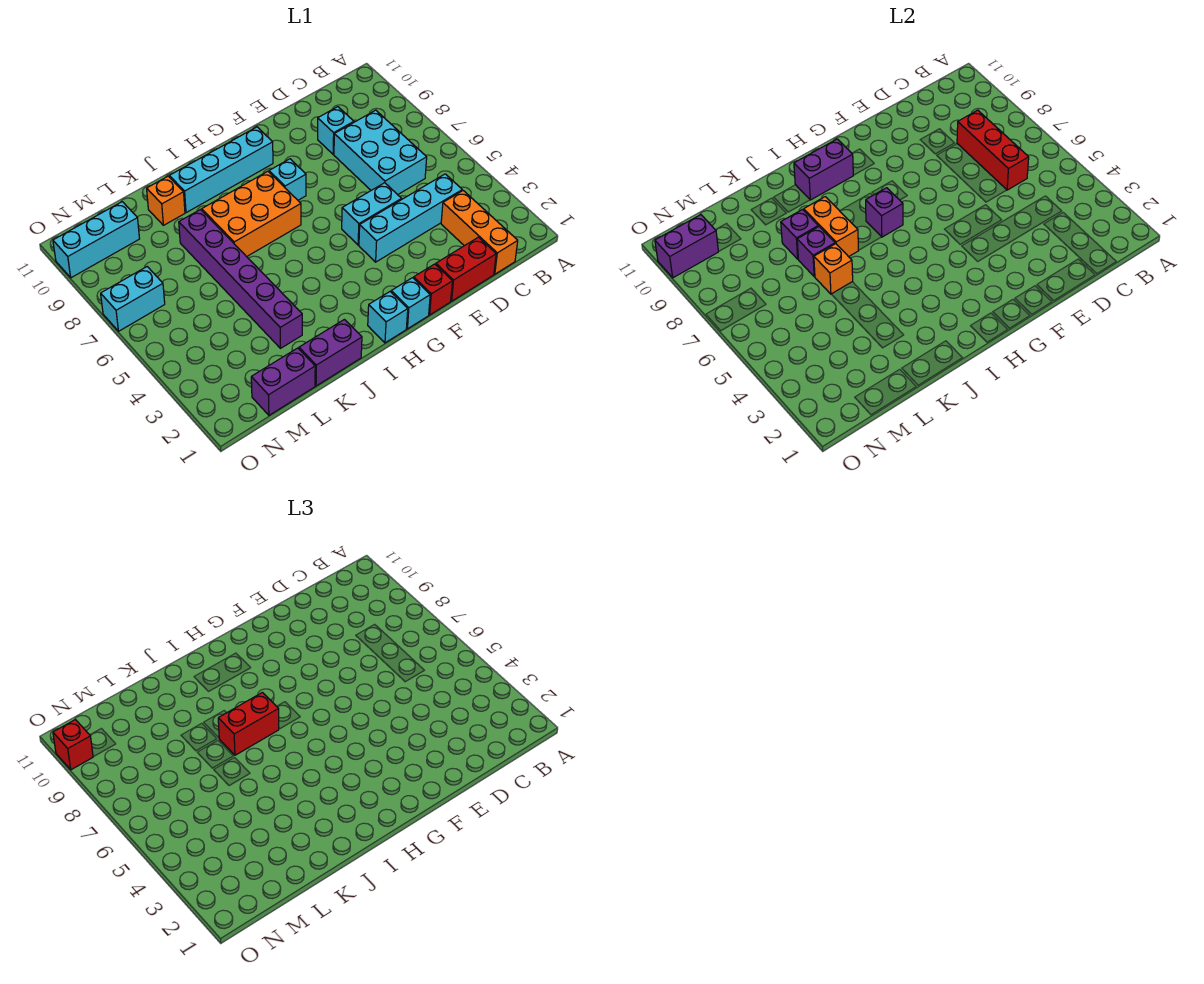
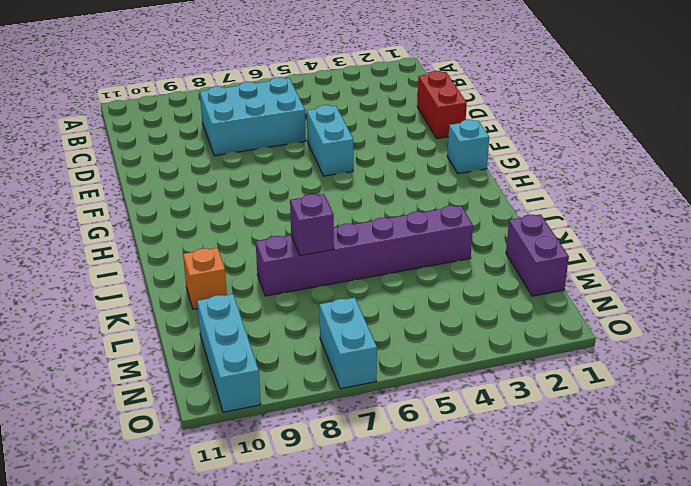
none -> orange 1x3 brick [441,191,518,274]
none -> cyan 1x4 brick [359,174,462,262]
none -> cyan 1x1 brick [318,107,354,154]

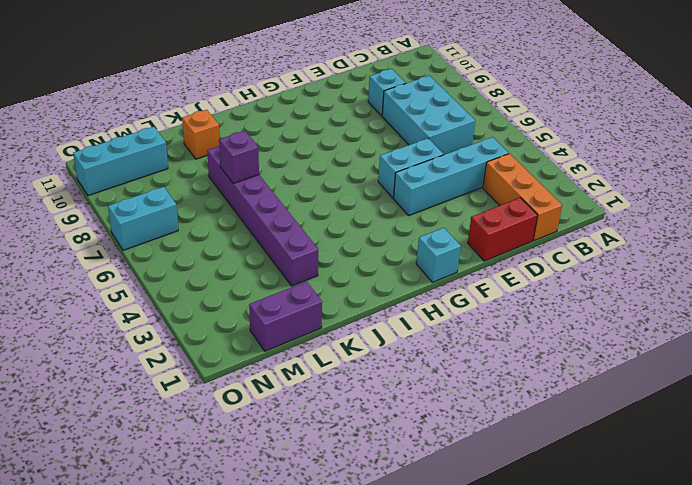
none -> red 1x1 brick [414,264,452,315]
none -> cyan 1x1 brick [269,159,306,200]
none -> cyan 1x4 brick [169,127,273,213]

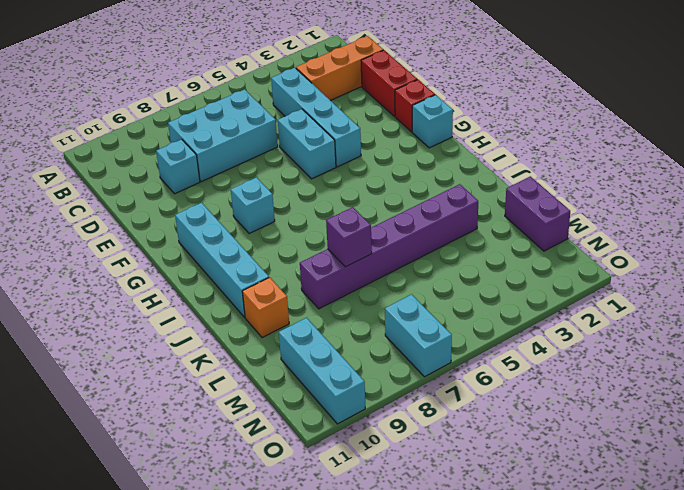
none -> cyan 1x1 brick [368,292,408,343]
none -> orange 2x3 brick [202,171,301,257]
none -> purple 1x2 brick [299,319,362,386]

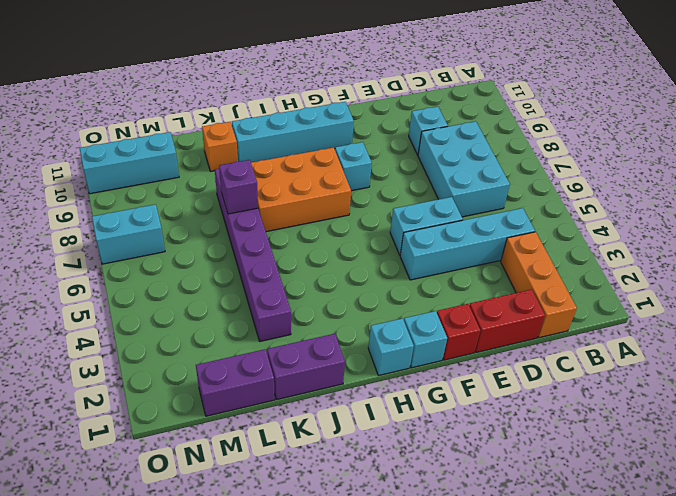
none -> red 1x3 brick [957,110,1029,190]
none -> purple 1x1 brick [866,188,903,237]
none -> purple 1x2 brick [794,139,853,200]

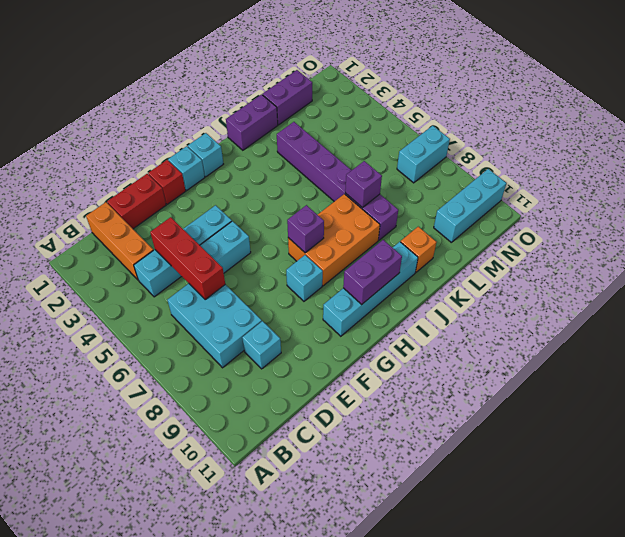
red 1x3 brick [150,217,225,300] -> red 1x3 brick moved to [957,110,1029,190]
none -> orange 1x2 brick [804,197,858,257]
none -> orange 1x1 brick [814,244,853,294]
none -> purple 1x1 brick [781,210,818,259]

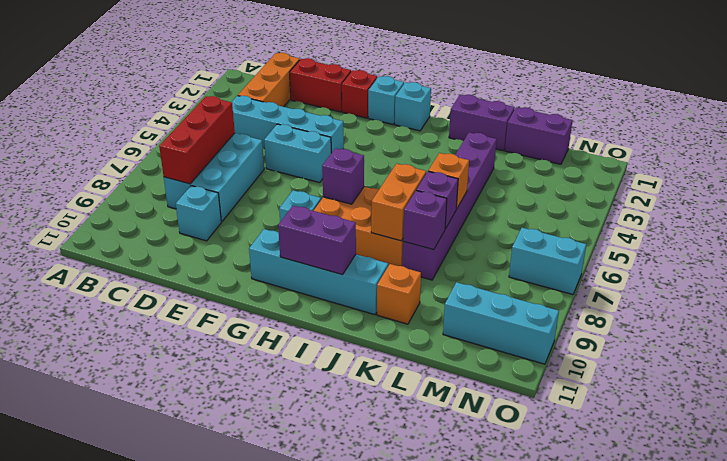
none -> purple 1x2 brick [655,215,718,278]
none -> red 1x2 brick [218,693,279,755]
none -> red 1x1 brick [53,720,93,770]

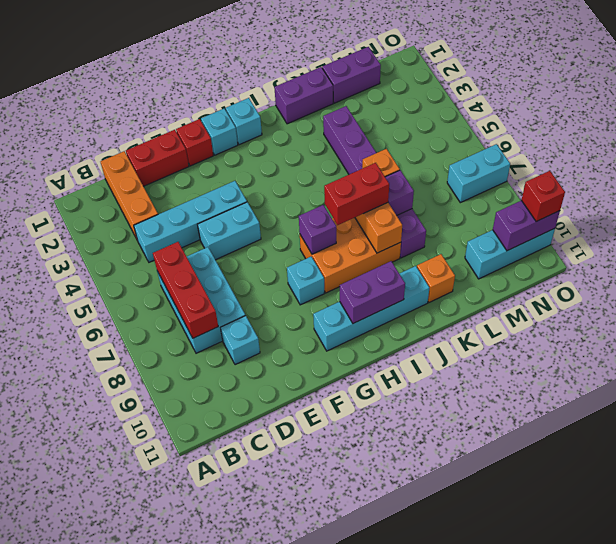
none -> purple 1x1 brick [781,210,818,259]

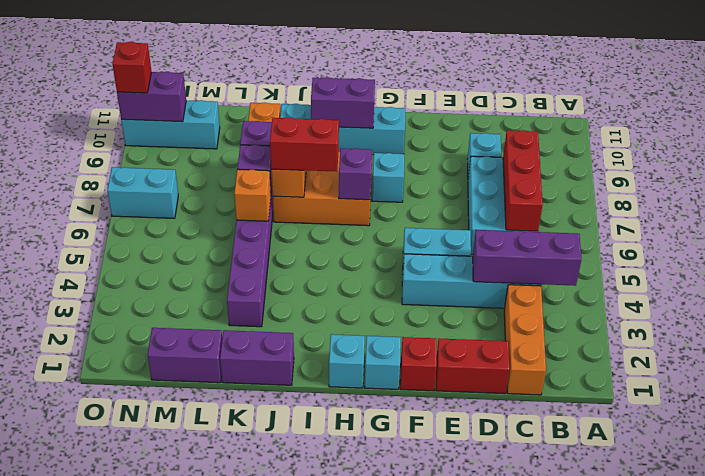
purple 1x3 brick [473,230,582,286] -> none

